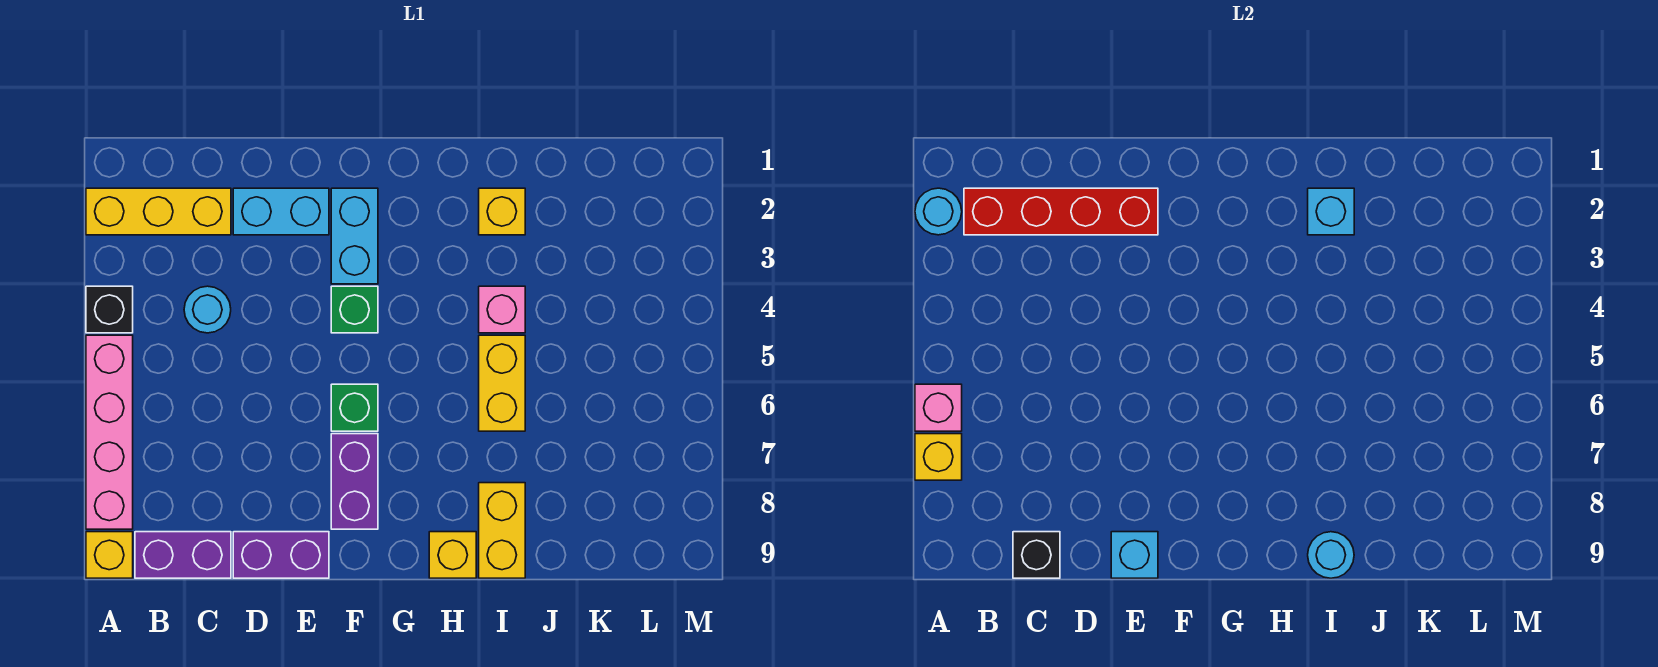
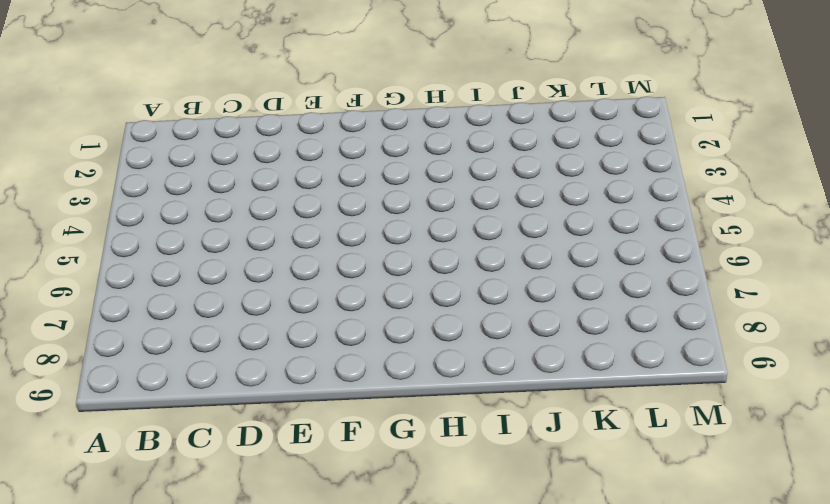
none -> yellow 1x3 brick [86,188,231,235]
none -> black 1x1 brick [86,286,133,333]
none -> pink 1x4 brick [86,335,133,529]

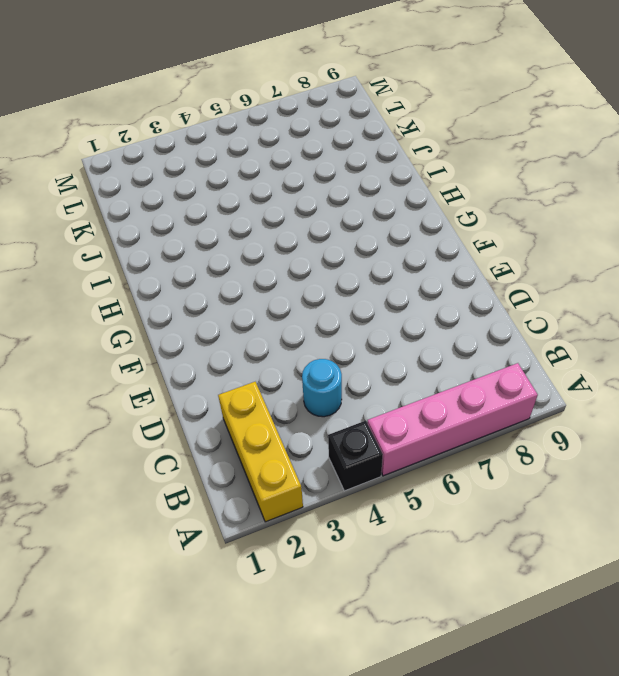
none -> yellow 1x1 brick [86,532,133,578]
none -> purple 1x2 brick [135,532,231,578]
none -> cyan 1x2 brick [233,188,329,235]

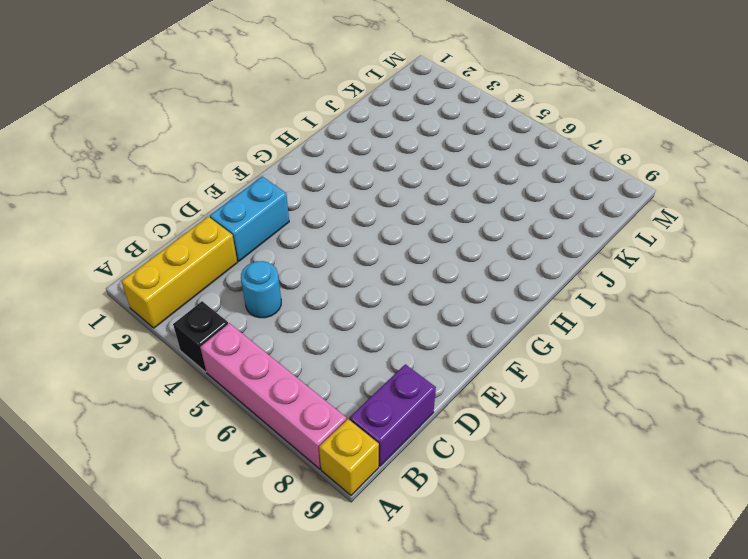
none -> purple 1x2 brick [233,532,329,578]
none -> cyan 1x2 brick [331,188,378,284]
none -> green 1x1 brick [331,286,378,333]

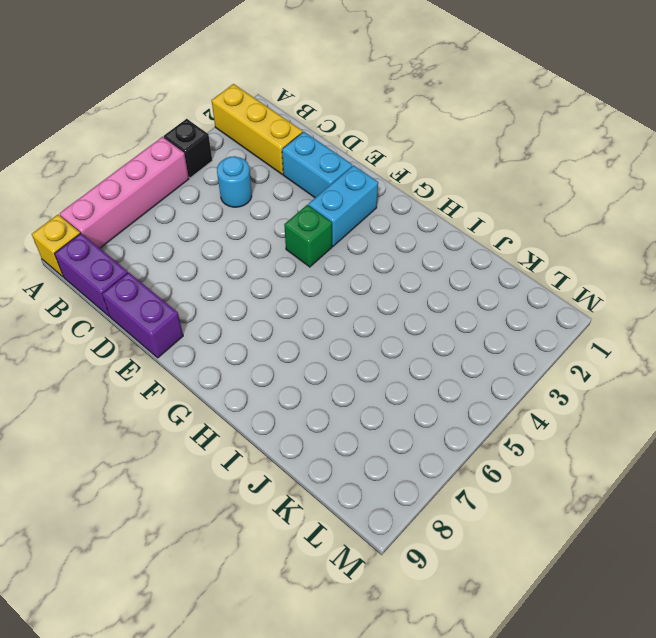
none -> green 1x1 brick [331,384,378,431]
none -> purple 1x2 brick [331,434,378,529]
none -> yellow 1x1 brick [429,532,476,578]

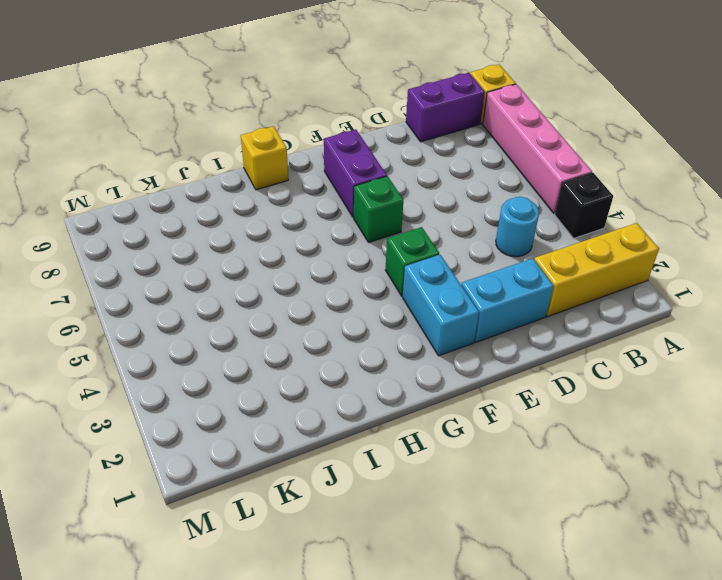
none -> purple 1x2 brick [233,532,329,578]
none -> yellow 1x1 brick [479,188,525,235]
none -> pink 1x1 brick [479,286,525,333]

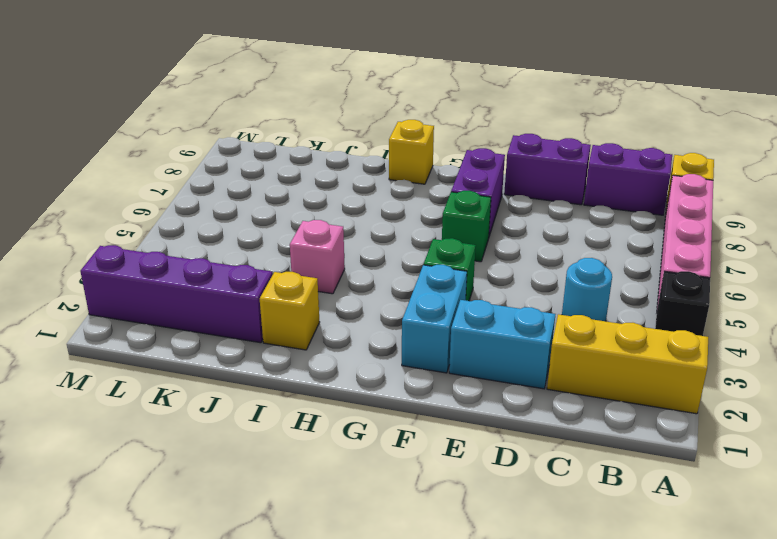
purple 1x4 brick [80,245,272,343] -> none
none -> yellow 1x2 brick [479,335,525,431]
none -> yellow 1x2 brick [479,483,525,578]
none -> cyan 1x1 round brick [915,188,962,235]

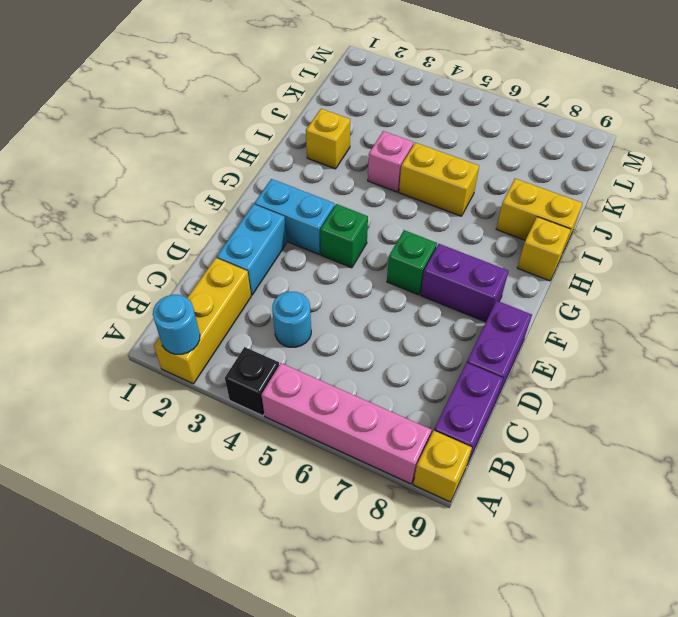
none -> pink 1x1 brick [915,384,962,431]
none -> yellow 1x1 brick [915,434,962,480]
none -> red 1x4 brick [964,188,1158,235]

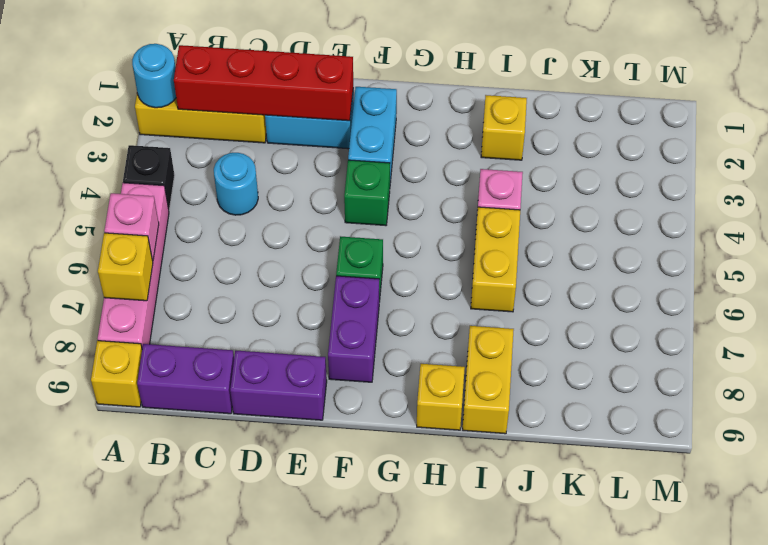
none -> black 1x1 brick [1013,532,1060,578]
none -> cyan 1x1 brick [1111,532,1158,578]
none -> cyan 1x1 brick [1308,188,1354,235]

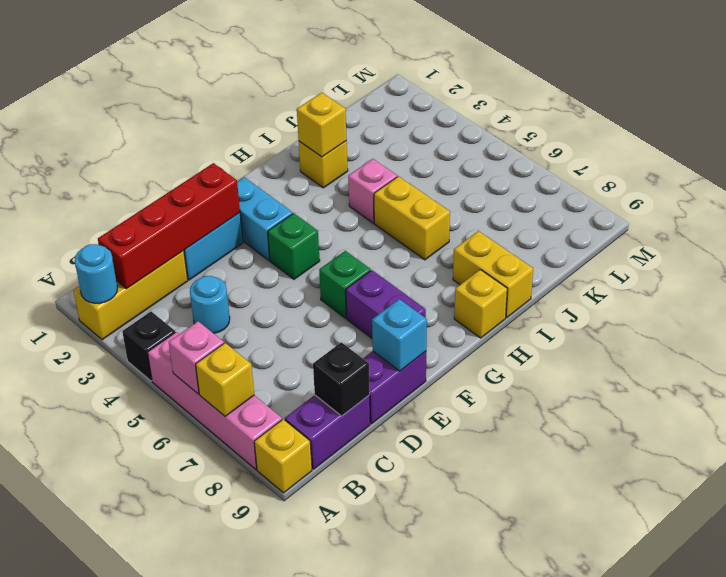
yellow 1x1 brick [297,93,347,157] -> cyan 1x1 brick [1308,188,1354,235]
none -> cyan 1x1 round brick [1308,532,1354,578]

